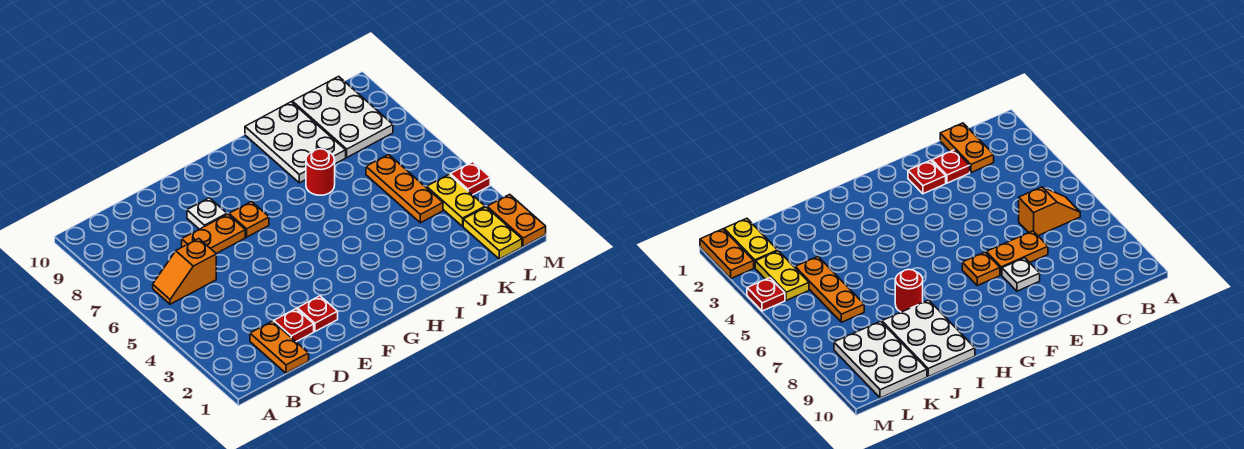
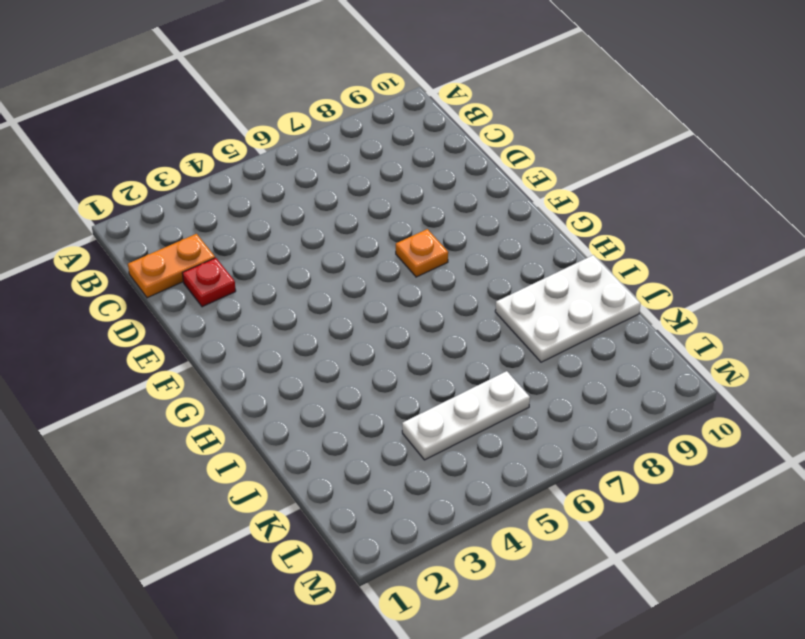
white 1x3 plate [402,371,530,460] -> orange 1x3 plate [366,154,443,223]
none -> orange 1x2 slope [153,239,216,304]
none -> orange 1x2 plate [182,214,245,254]
none -> red 1x1 plate [297,296,338,331]

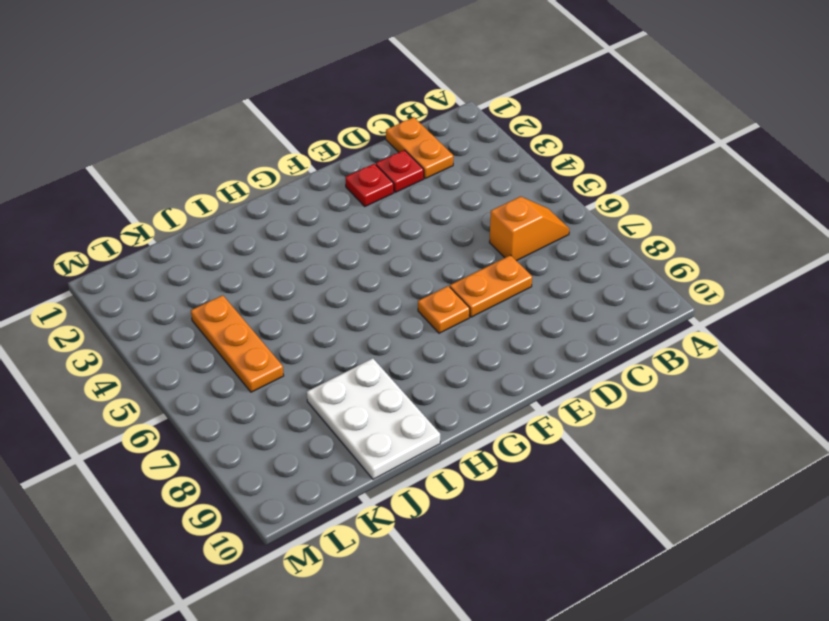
none -> white 1x1 plate [187,198,227,229]
none -> red 1x1 round brick [306,149,335,195]
none -> white 2x3 plate [292,76,393,157]

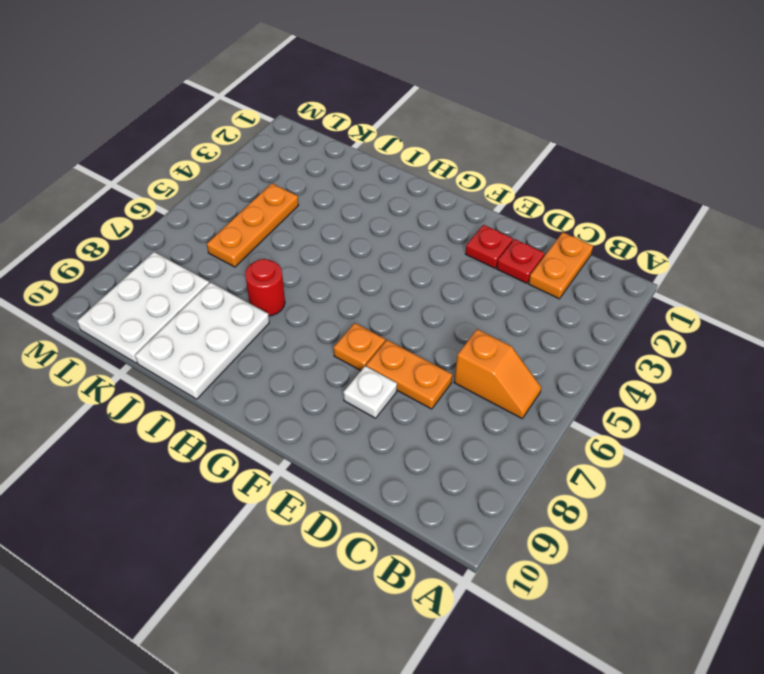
none -> yellow 1x2 plate [463,207,522,259]
none -> yellow 1x2 plate [427,175,485,226]
none -> orange 1x2 plate [487,194,546,246]

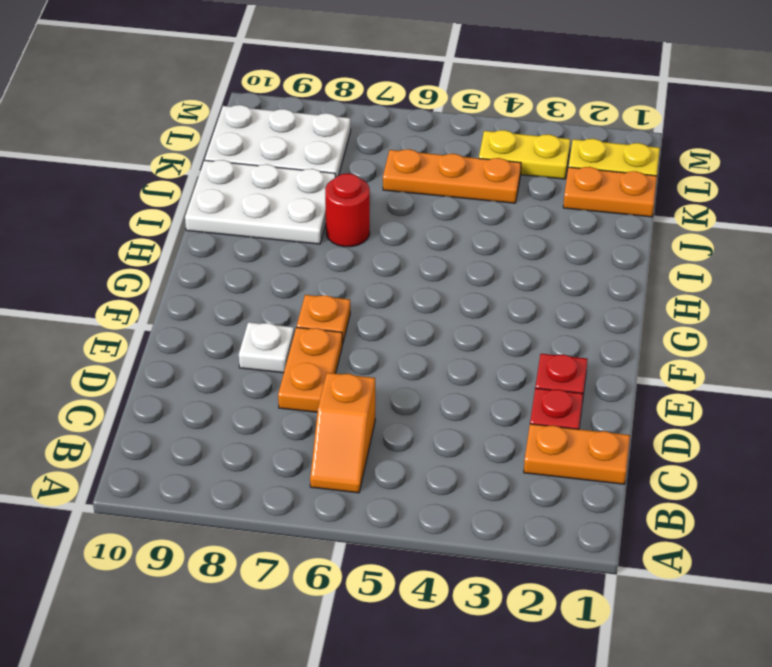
orange 1x2 plate [563,167,657,217] -> orange 1x2 plate moved to [487,194,546,246]
none -> red 1x1 plate [450,162,490,195]

